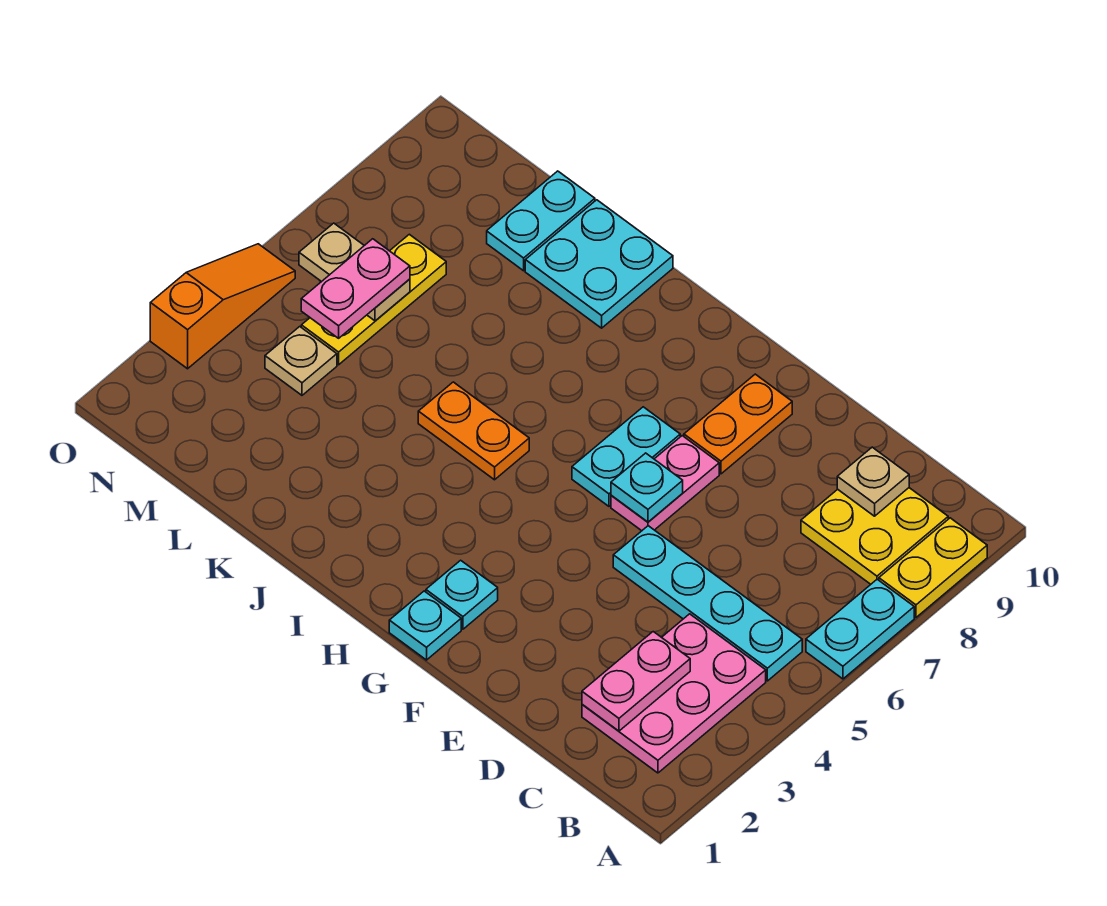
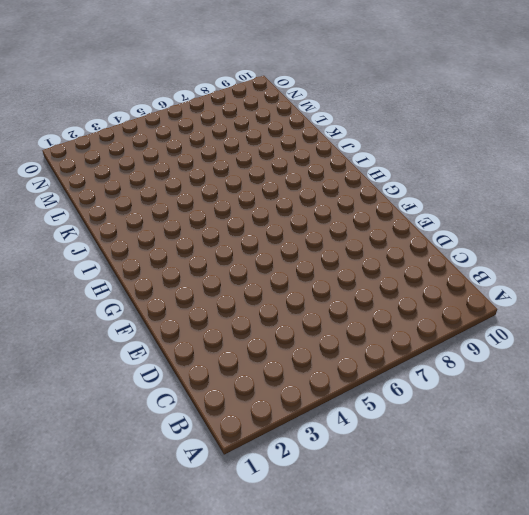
none -> cyan 1x2 plate [806,579,914,679]
none -> yellow 1x2 plate [879,518,987,617]
none -> pink 2x3 plate [582,614,766,773]

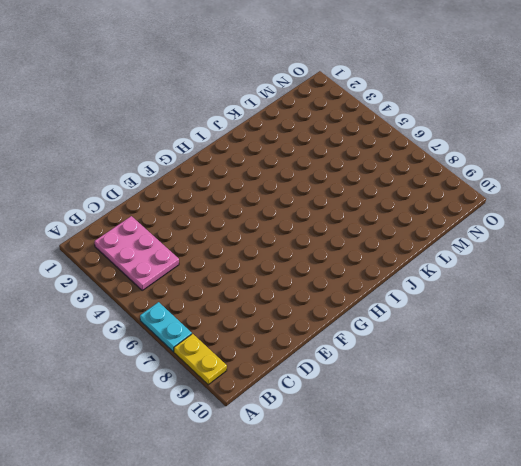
none -> cyan 1x4 plate [613,526,802,681]
none -> yellow 2x2 plate [801,488,948,584]
none -> pink 1x2 plate [611,436,719,531]

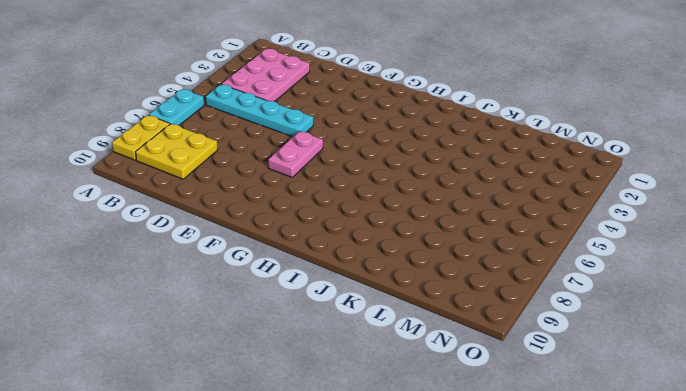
none -> orange 1x2 plate [684,374,792,474]
none -> cyan 1x1 plate [389,591,461,660]
none -> cyan 1x1 plate [426,560,498,629]

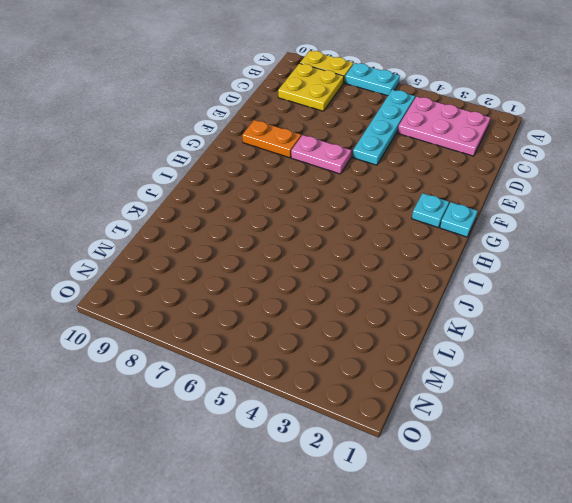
none -> cyan 1x2 plate [572,407,680,506]
none -> orange 1x2 plate [418,382,529,480]
none -> cyan 2x2 plate [525,200,673,328]

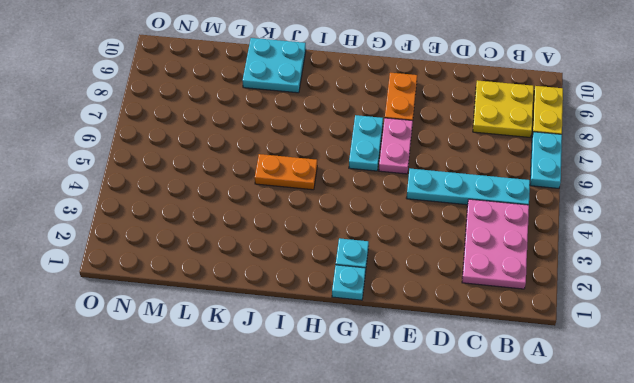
none -> cyan 1x2 plate [487,171,595,271]
none -> tan 1x1 plate [265,327,337,395]
none -> yellow 1x3 plate [301,234,446,365]

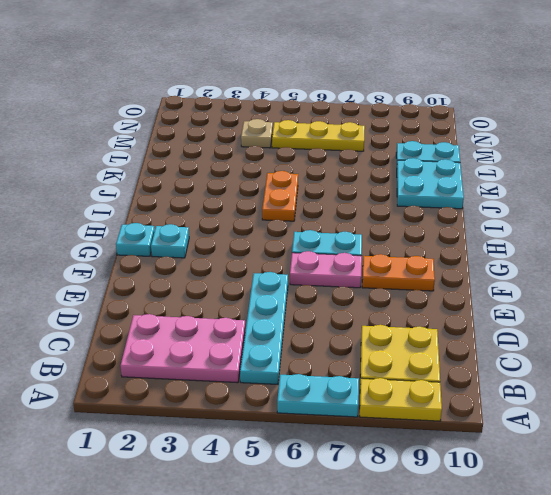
none -> orange 1x3 slope [150,244,295,369]
none -> pink 1x2 plate [582,632,690,731]
none -> tan 1x1 plate [837,447,909,516]

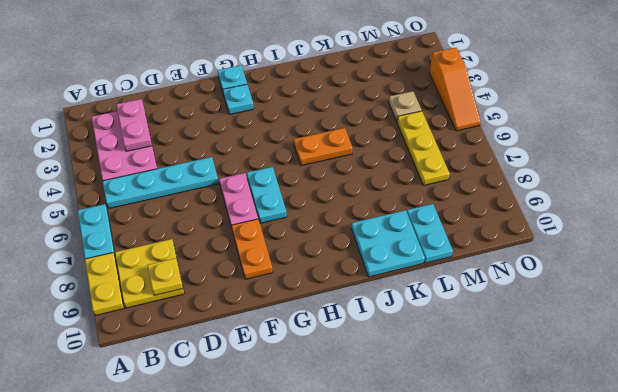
yellow 1x1 plate [148,258,183,295] -> tan 1x1 plate [837,447,909,516]
none -> cyan 1x1 plate [611,453,683,522]
none -> tan 1x2 plate [299,223,410,321]
none -> pink 1x2 plate [301,239,410,338]

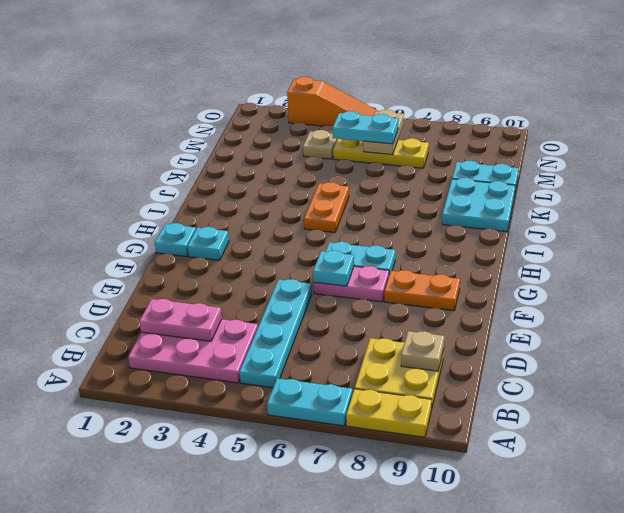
cyan 1x2 plate [332,111,398,144] -> pink 1x2 plate [301,239,410,338]

